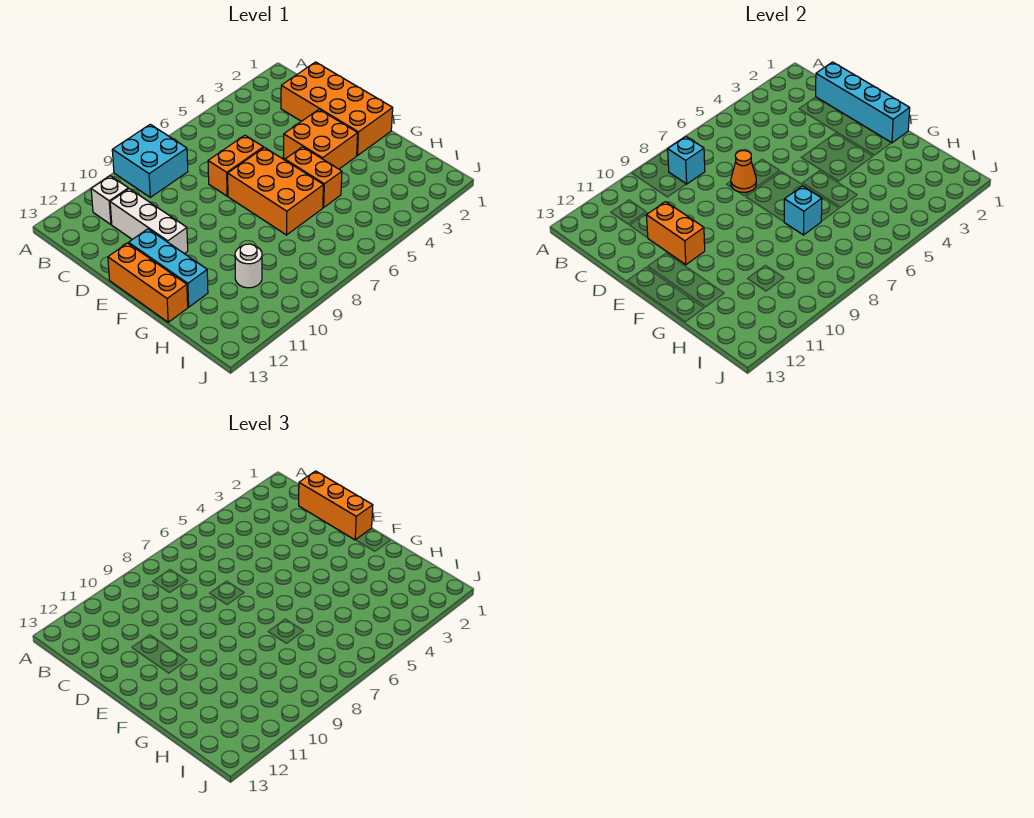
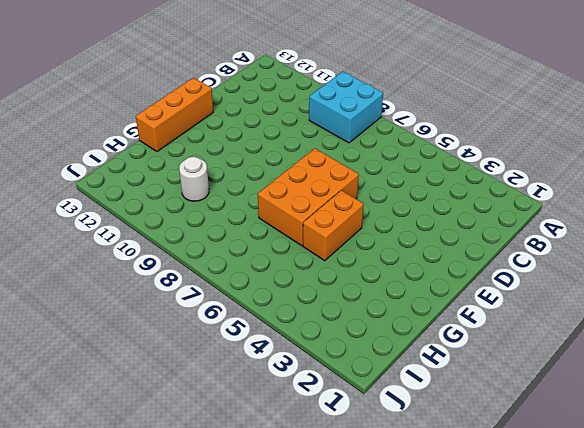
none -> white 1x1 brick [91,176,128,224]
none -> orange 2x4 brick [281,62,393,156]
none -> white 1x3 brick [110,189,188,254]

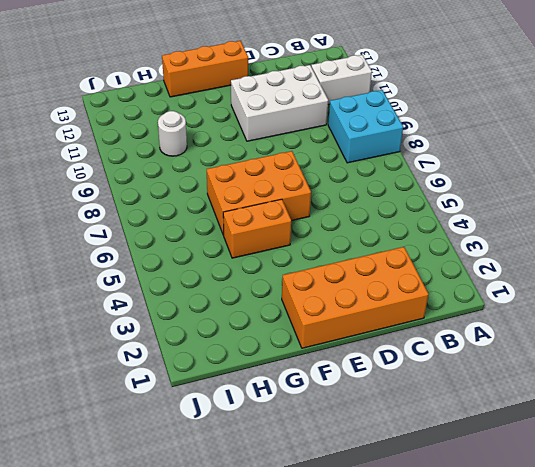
white 1x2 brick [311,55,372,105] -> white 1x1 brick [91,176,128,224]
white 2x3 brick [231,65,328,141] -> white 1x3 brick [110,189,188,254]
none -> orange 1x2 brick [208,135,263,196]
none -> orange 2x2 brick [283,110,358,169]
none -> cyan 1x3 brick [129,229,208,307]

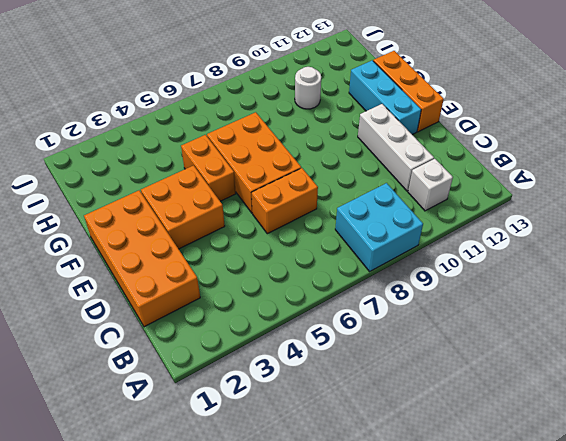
none -> cyan 1x1 brick [668,137,705,184]
none -> cyan 1x4 brick [816,62,910,143]
none -> orange 1x1 cone [731,151,756,192]

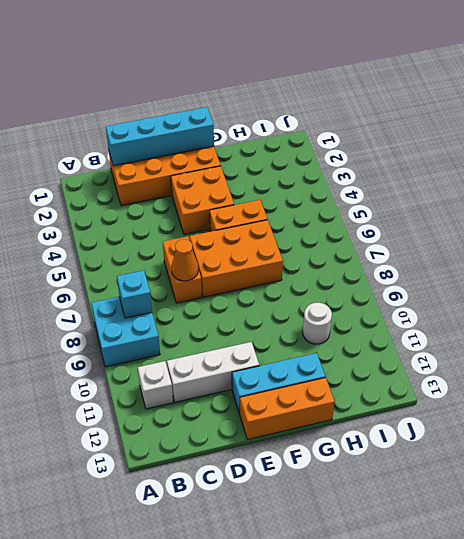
none -> orange 1x2 brick [646,202,705,265]
none -> cyan 1x1 brick [784,186,822,235]
none -> orange 1x3 brick [299,471,373,540]

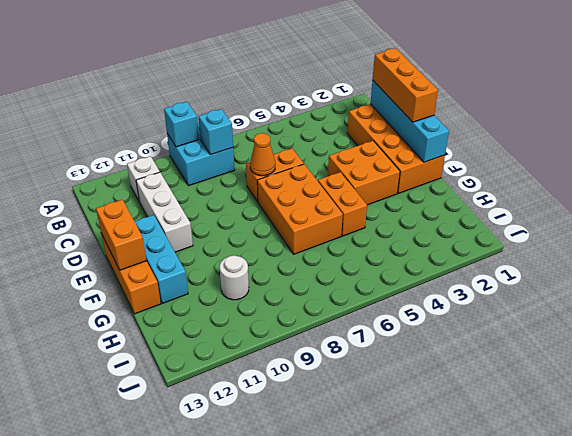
cyan 1x1 brick [164,102,199,147] -> cyan 1x1 brick moved to [784,186,822,235]
orange 1x2 brick [96,200,147,270] -> orange 1x2 brick moved to [646,202,705,265]

